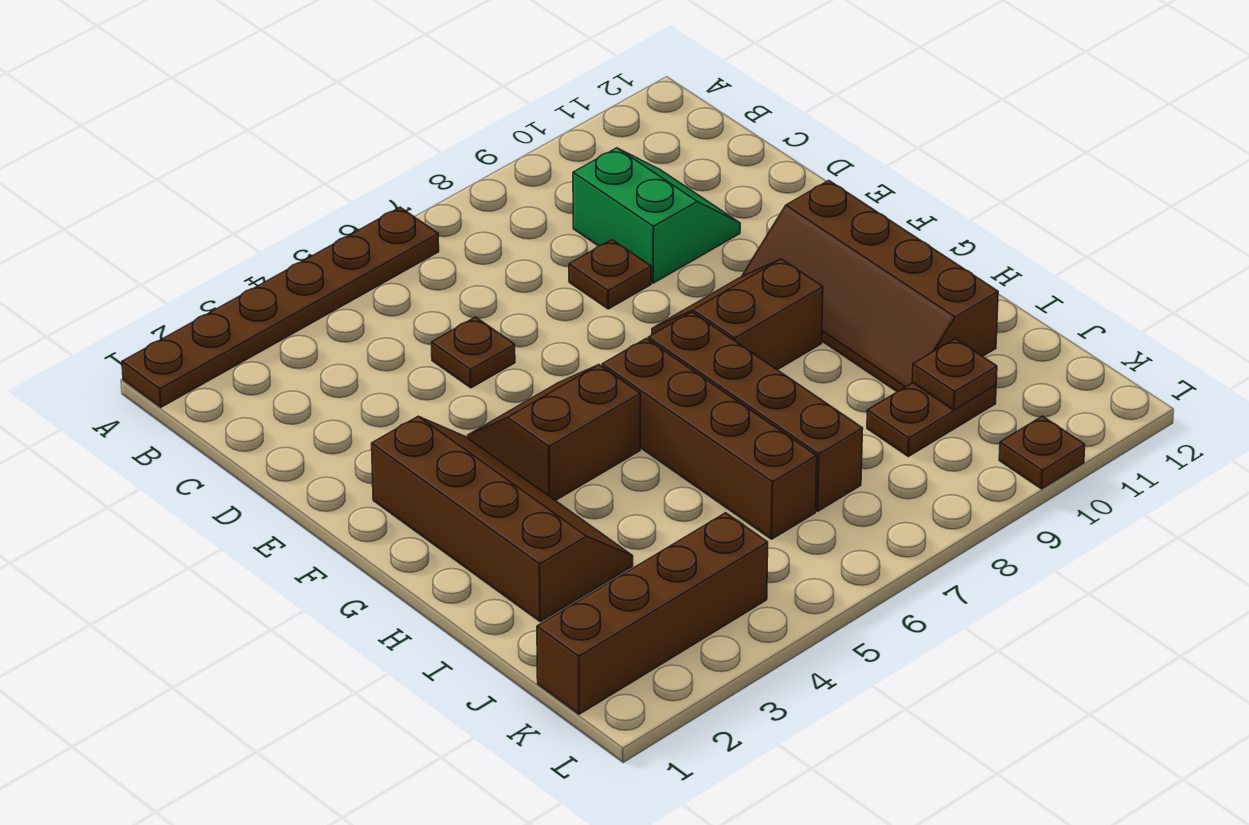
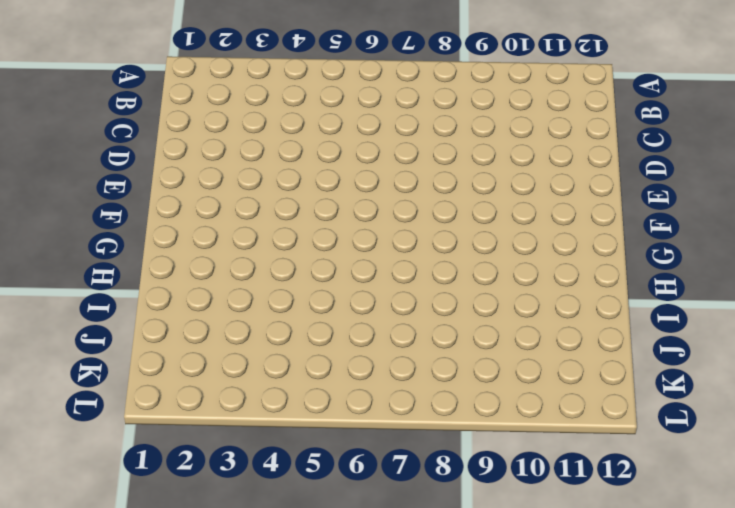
none -> brown 1x6 plate [122,207,439,407]
none -> green 2x2 slope [573,148,740,283]
none -> brown 1x1 plate [432,317,515,388]

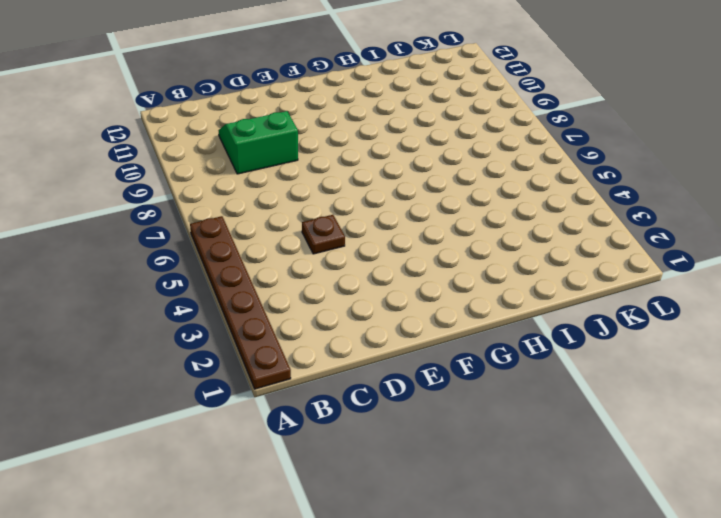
none -> brown 1x1 plate [569,240,651,309]
none -> brown 2x4 slope [372,416,633,622]
none -> brown 2x2 slope [468,365,640,501]

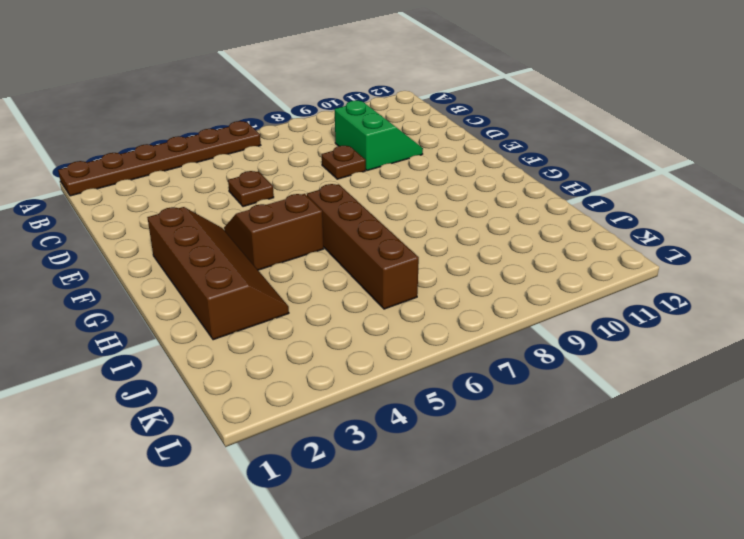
none -> brown 2x2 slope [652,259,823,370]
none -> brown 2x4 slope [742,181,998,392]
none -> brown 1x4 brick [648,312,863,511]

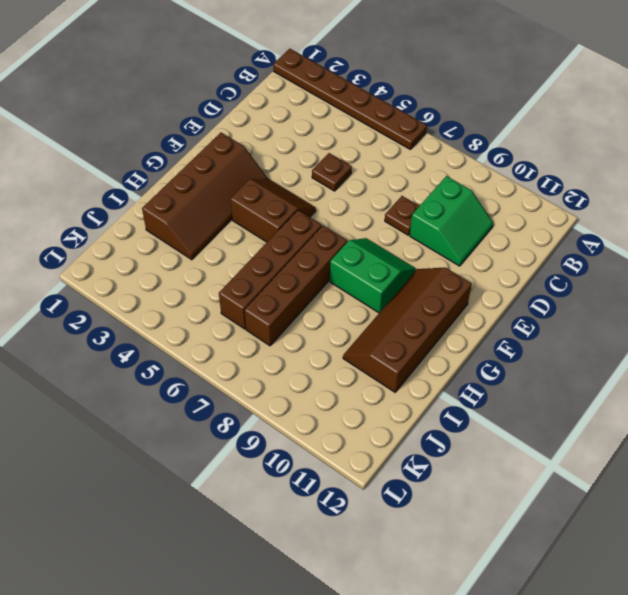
green 2x2 slope [330,238,416,313] -> brown 2x2 slope [652,259,823,370]
none -> brown 1x2 plate [867,383,996,456]
none -> brown 1x4 brick [537,513,768,714]
none -> brown 1x1 plate [999,416,1085,489]

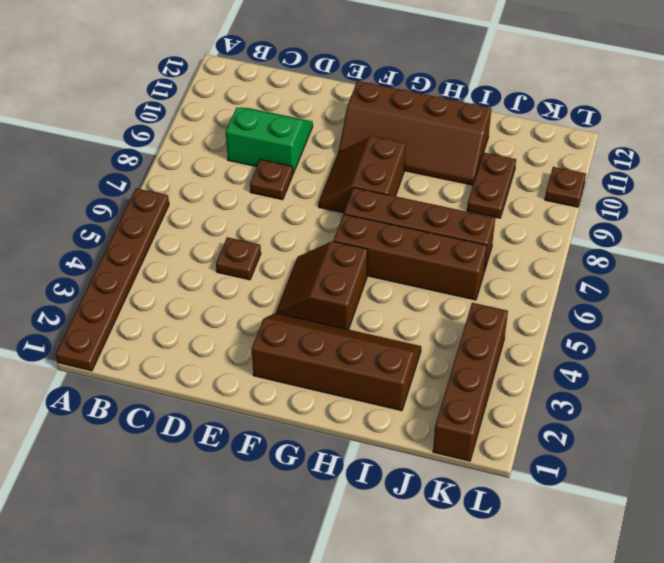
none -> brown 1x1 plate [912,339,997,410]

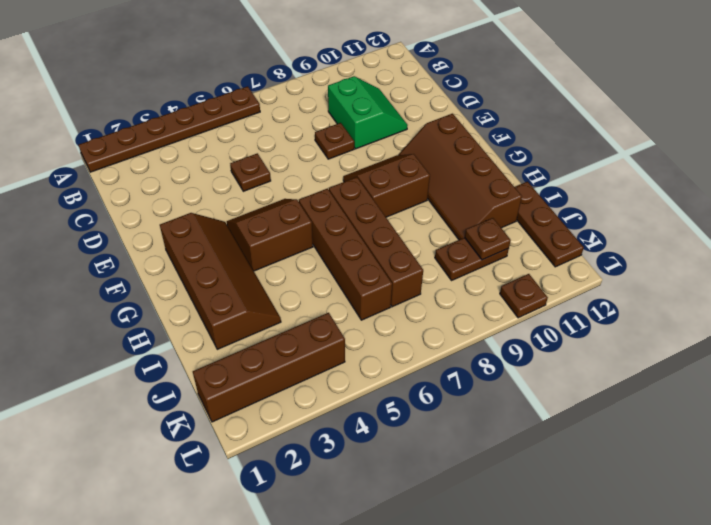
brown 1x3 plate [515,182,584,267] -> none

